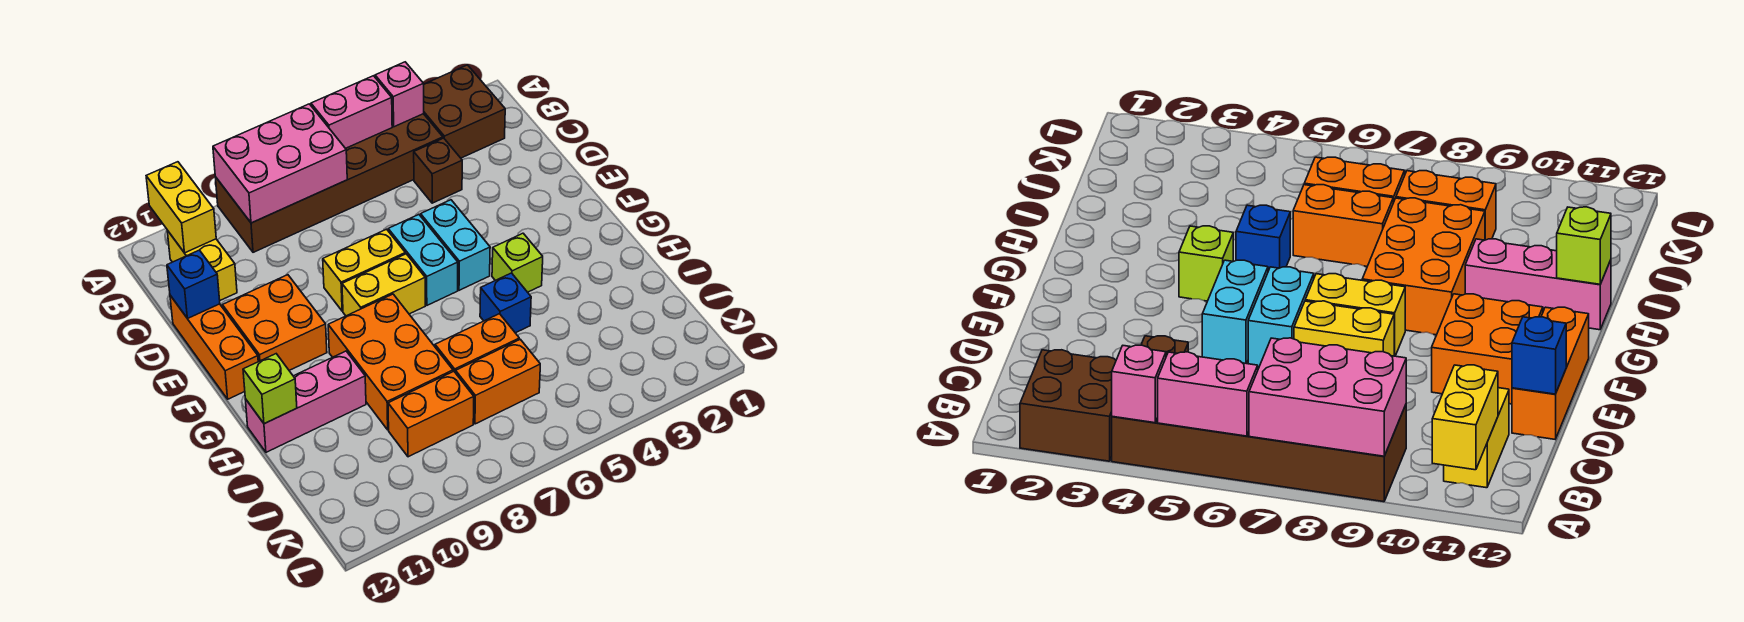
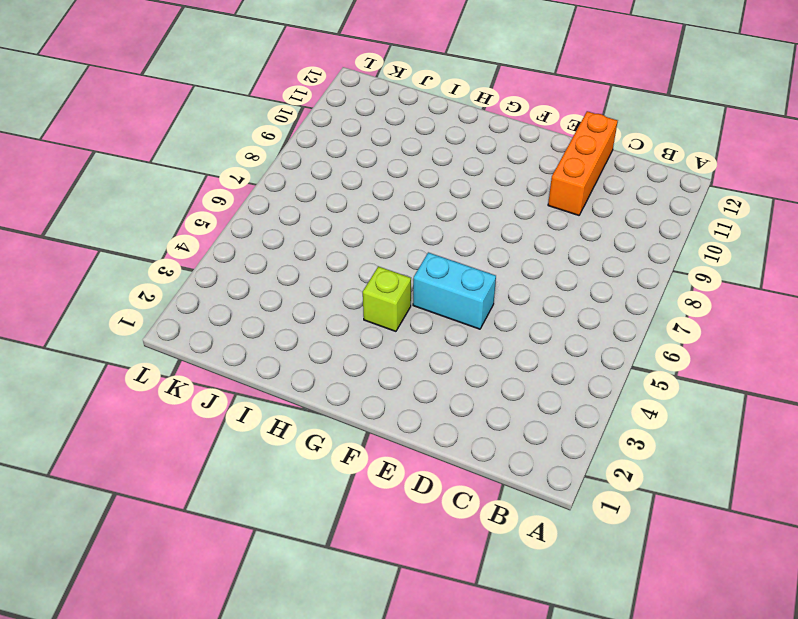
orange 1x3 brick [548,111,618,215] -> orange 1x3 brick turned to [170,295,258,399]
none -> brown 2x2 brick [424,65,505,158]
none -> brown 2x6 brick [215,114,443,252]
none -> yellow 1x2 brick [167,230,237,300]

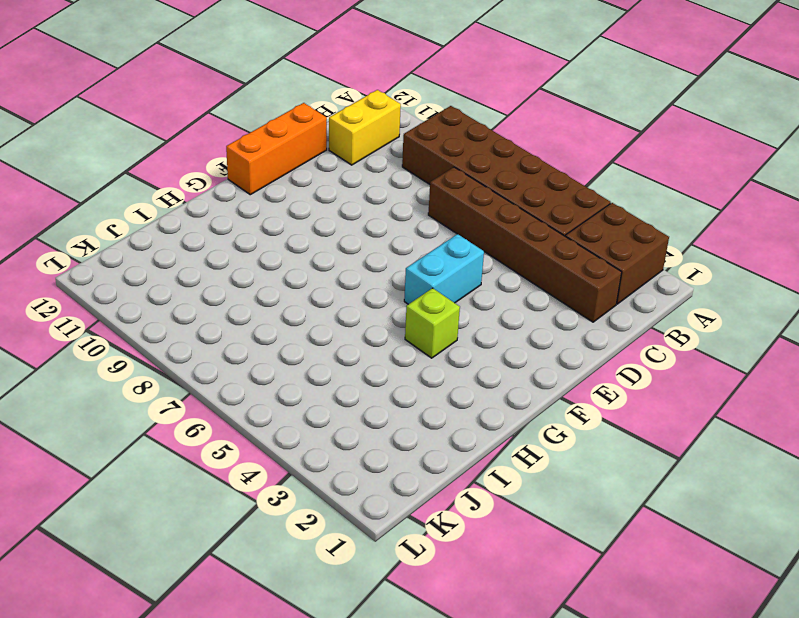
brown 1x6 brick [428,167,622,322] -> brown 1x1 brick [414,138,462,203]
none -> cyan 1x2 brick [388,215,458,305]
none -> yellow 1x2 brick [323,229,405,311]
none -> orange 2x2 brick [222,275,327,370]

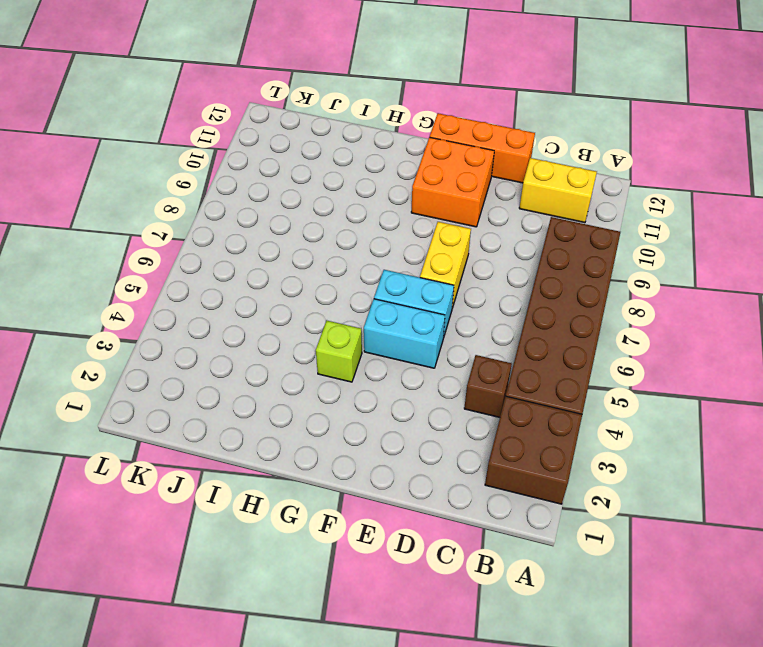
none -> yellow 1x2 brick [342,254,425,316]
none -> orange 2x3 brick [328,294,453,430]
none -> blue 1x1 brick [480,273,531,333]

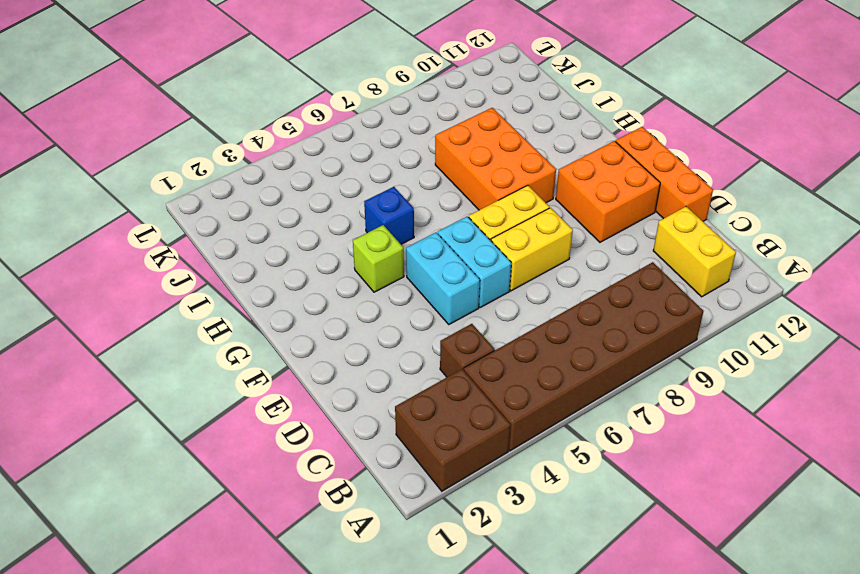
none -> pink 1x3 brick [245,351,366,452]
none -> orange 1x2 brick [435,314,519,373]
none -> orange 1x2 brick [456,339,540,424]

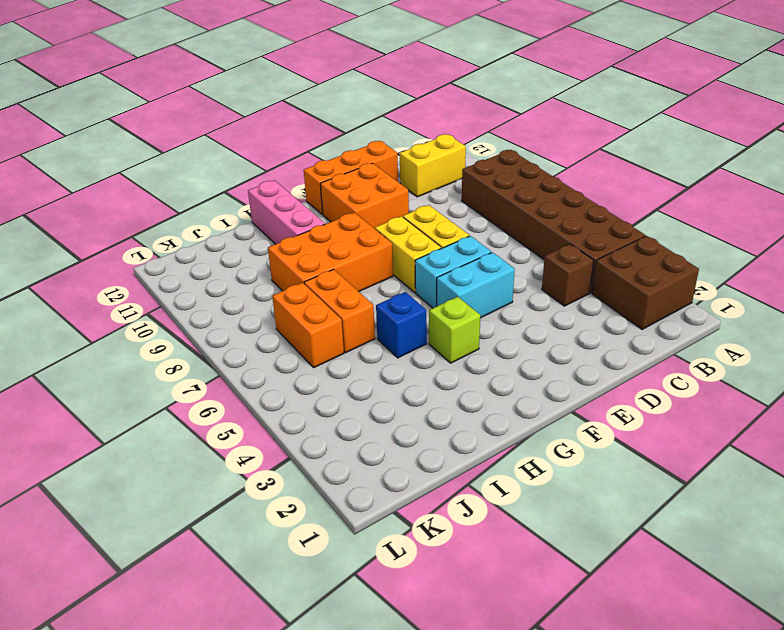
none -> orange 1x2 brick [388,371,474,457]
none -> pink 1x1 brick [375,62,424,127]
none -> pink 1x2 brick [311,76,392,148]

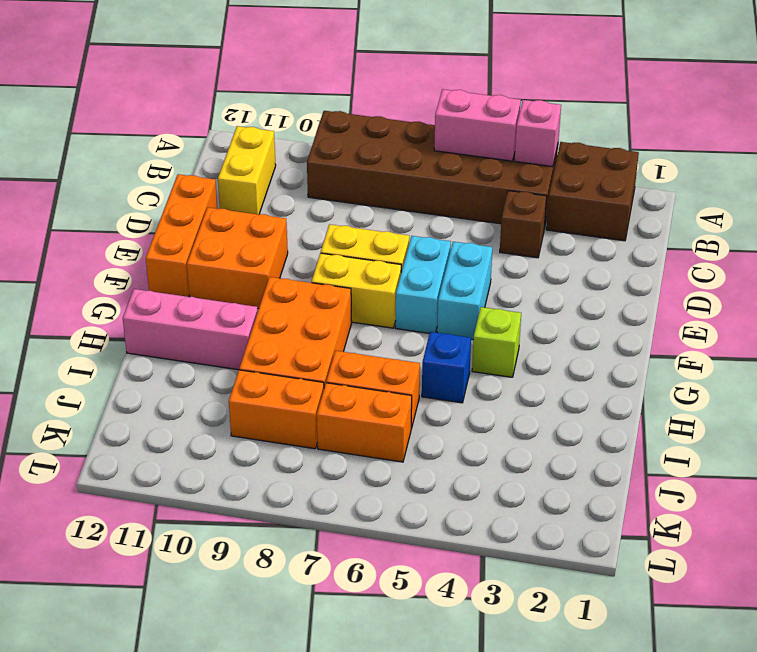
none -> pink 2x3 brick [213,104,347,223]
none -> yellow 1x2 brick [146,162,216,253]
none -> blue 1x1 brick [167,250,220,319]

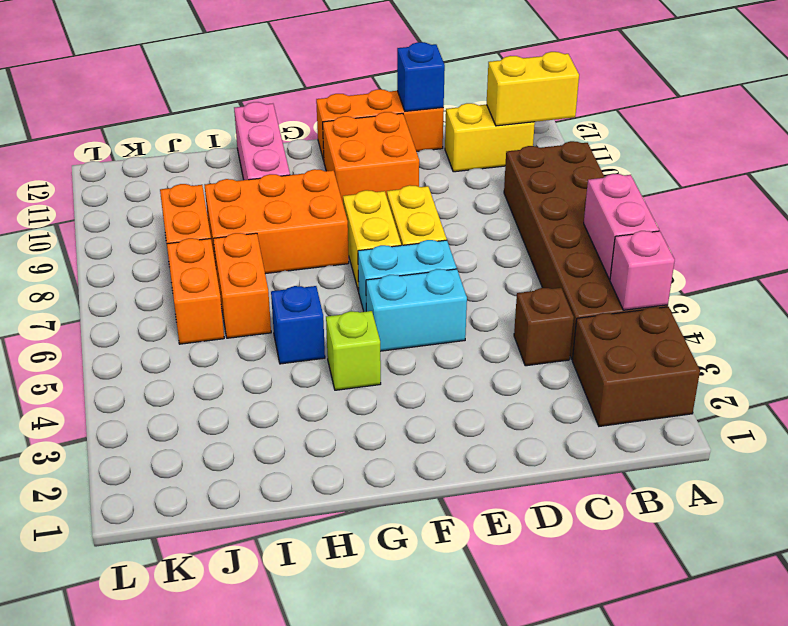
none -> pink 2x3 brick [213,104,347,223]
none -> lime 1x1 brick [243,354,297,424]

